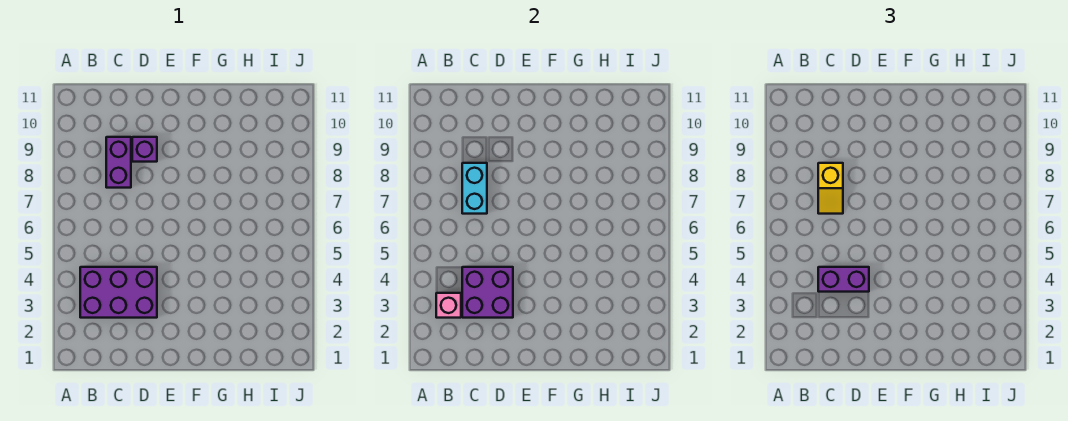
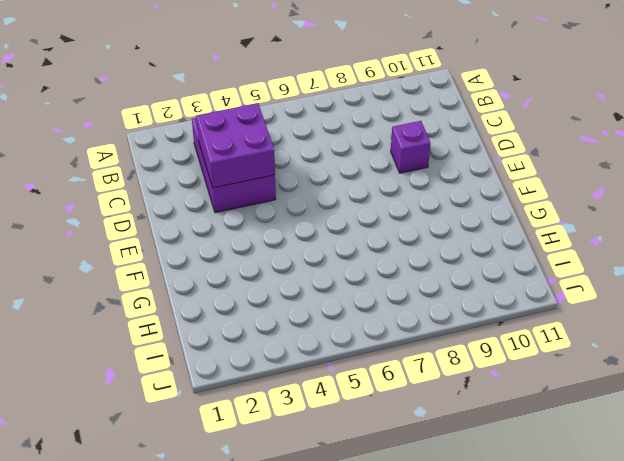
none -> purple 1x2 brick [106,137,131,188]
none -> pink 1x1 brick [436,293,461,318]

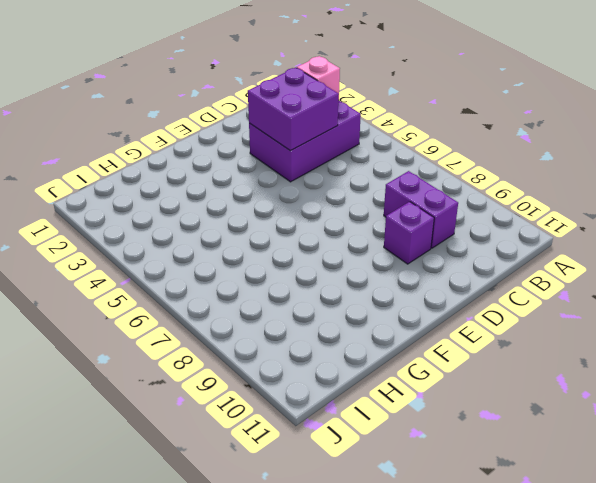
none -> cyan 1x2 brick [462,163,487,214]
none -> purple 1x2 brick [818,267,869,292]

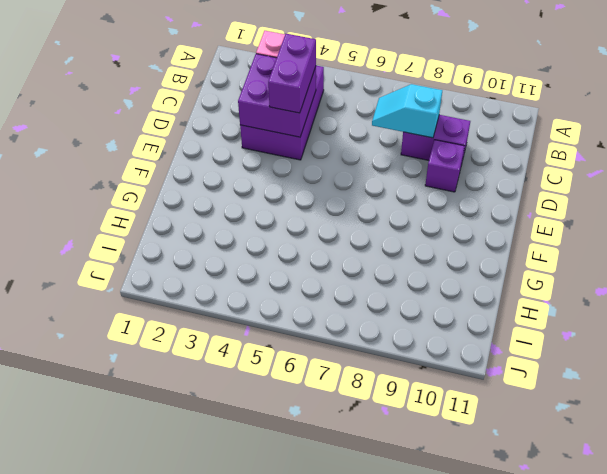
cyan 1x2 slope [372,84,442,138] -> cyan 1x2 brick [462,163,487,214]
none -> yellow 1x2 slope [818,163,843,214]

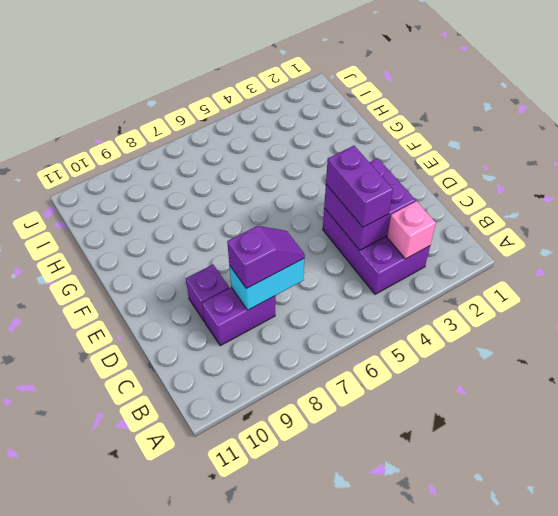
purple 1x2 slope [227,226,305,289] -> yellow 1x2 slope [818,163,843,214]

